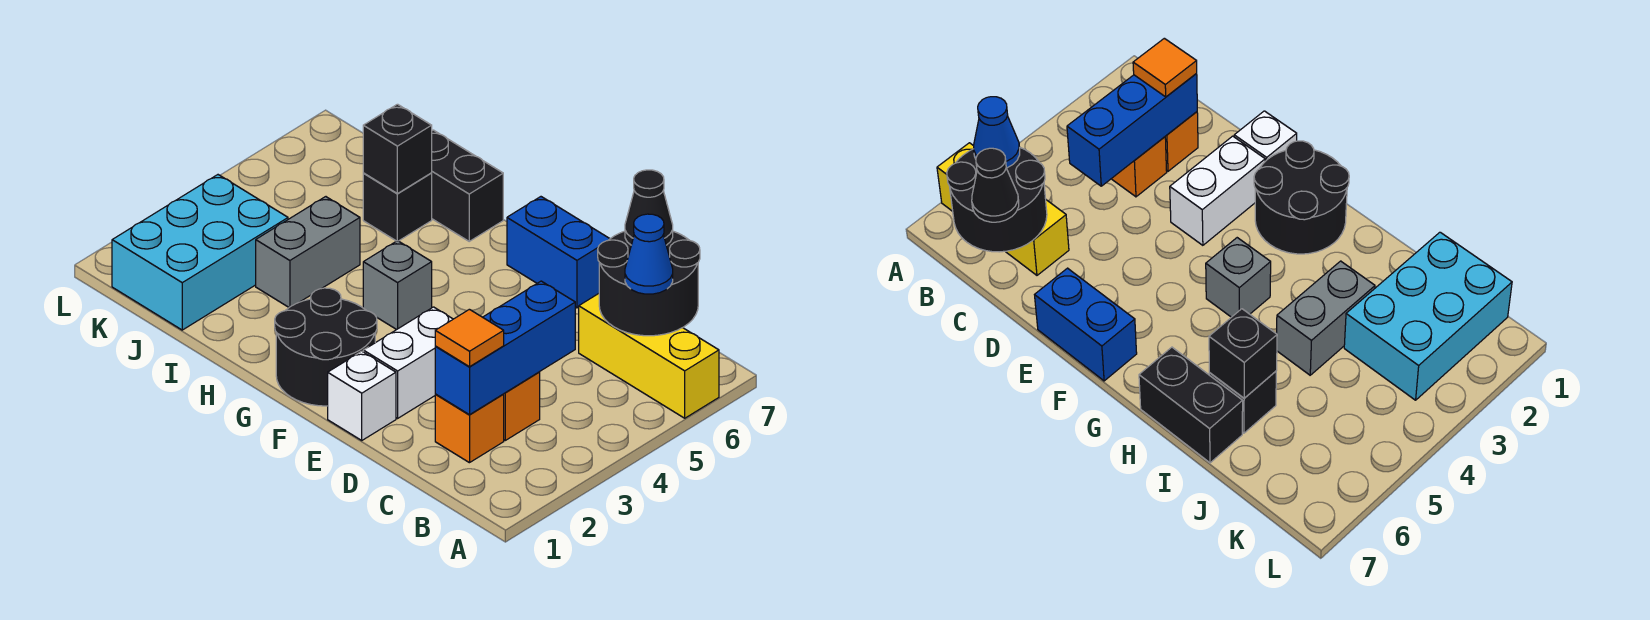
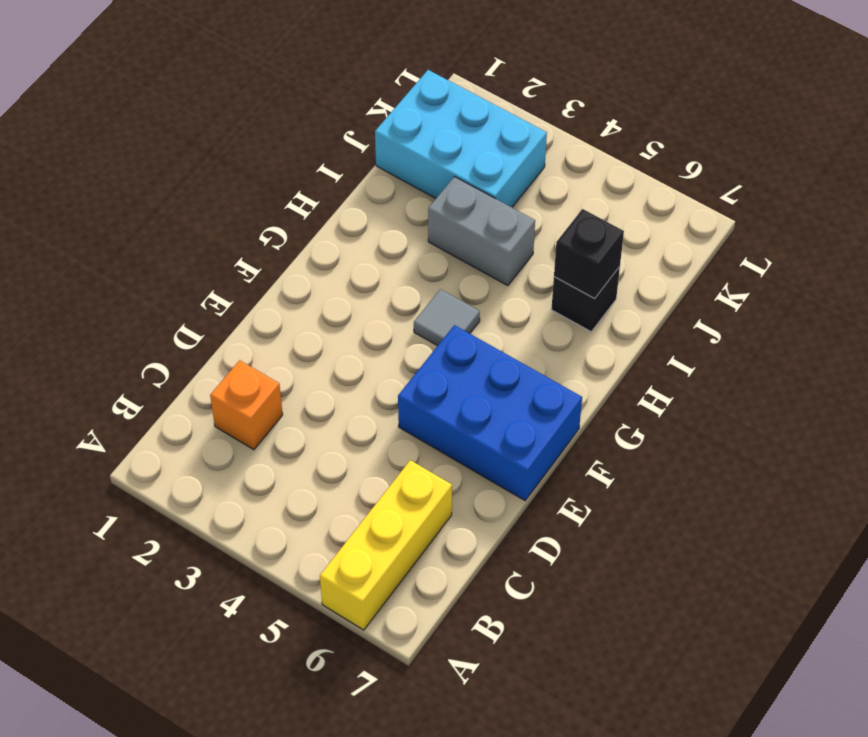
blue 2x3 brick [398,325,582,500] -> blue 1x2 brick [507,197,610,308]
grey 1x1 tile [414,289,480,346] -> grey 1x1 brick [363,241,432,330]
none -> orange 1x1 brick [503,372,540,440]
none -> white 1x1 brick [328,351,396,440]
none -> white 1x2 brick [363,307,453,418]

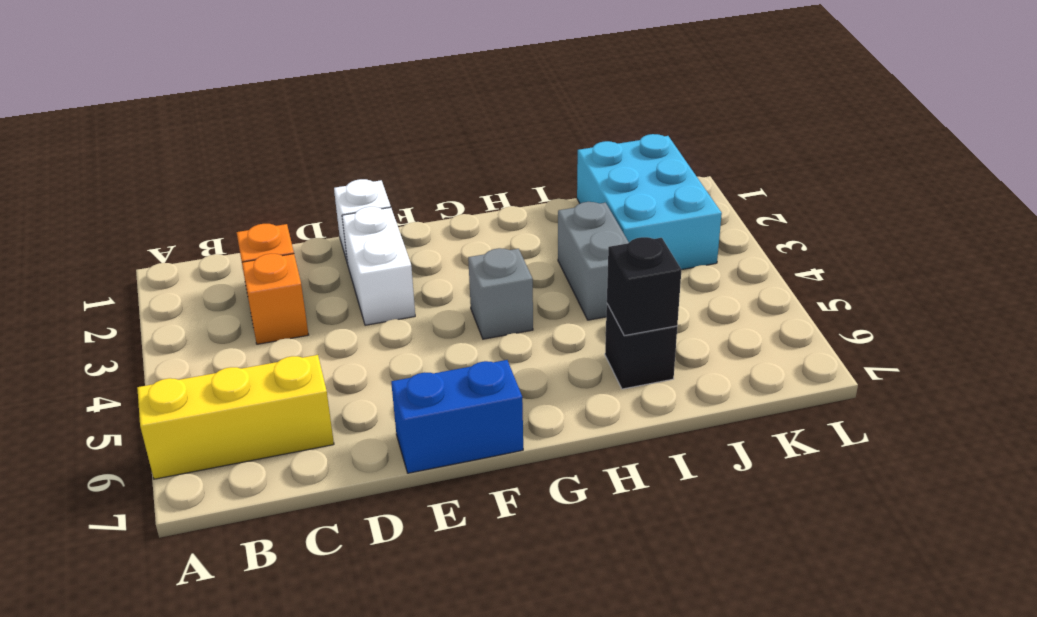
none -> black 2x2 round brick [275,288,377,406]
none -> black 1x2 brick [432,130,503,241]
none -> black 2x2 round brick [598,231,700,336]

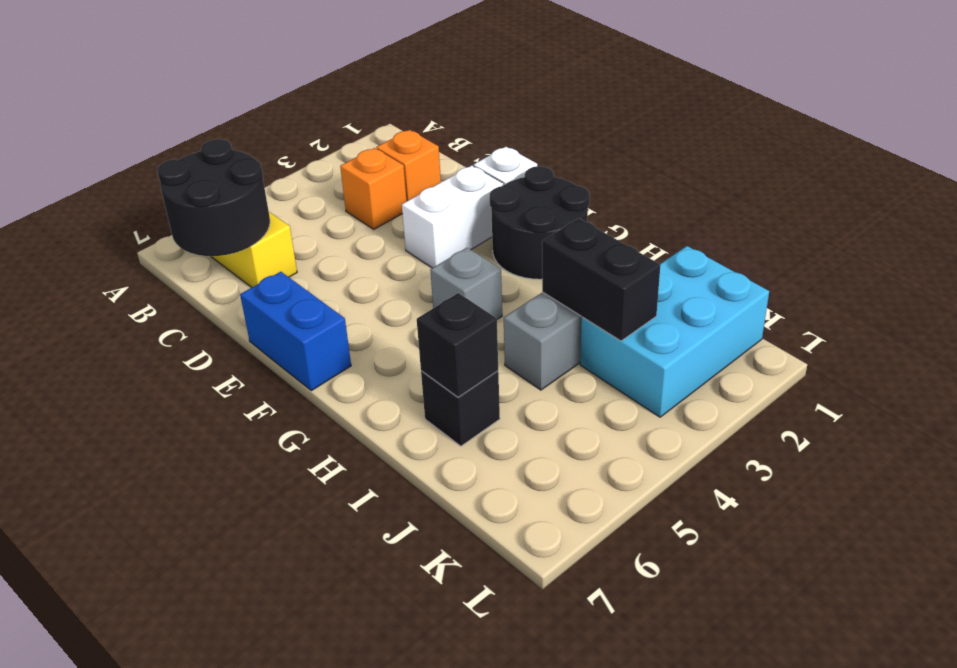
black 1x2 brick [542,218,660,341] -> black 1x2 brick moved to [432,130,503,241]
none -> blue 1x3 brick [435,281,575,415]
none -> blue 1x1 cone [625,214,673,294]
none -> orange 1x1 tile [435,309,504,367]

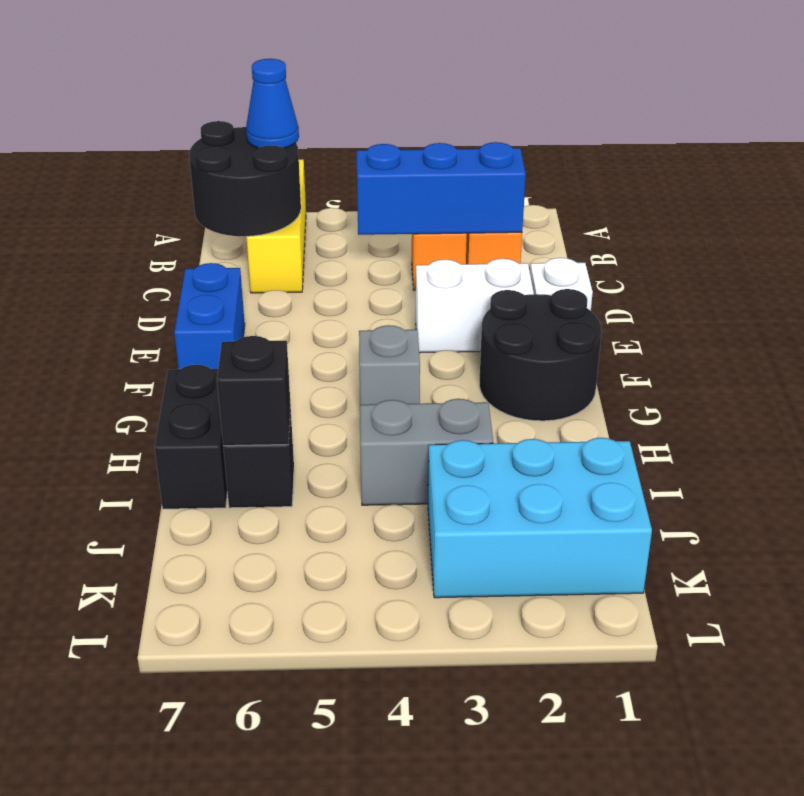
none -> orange 1x1 tile [435,309,504,367]
none -> black 1x1 cone [625,170,673,245]

